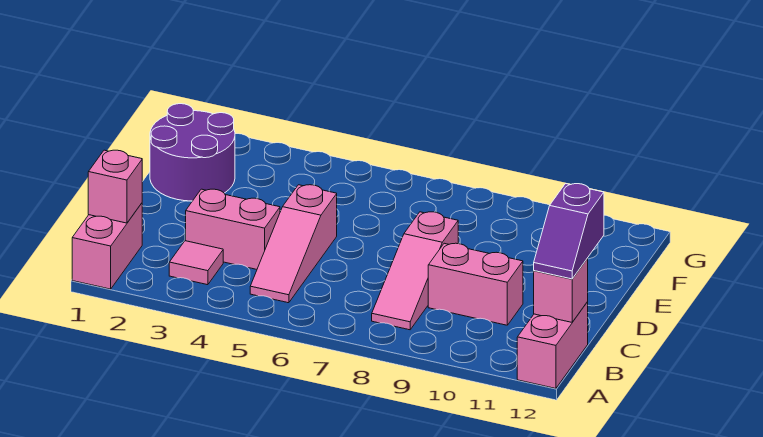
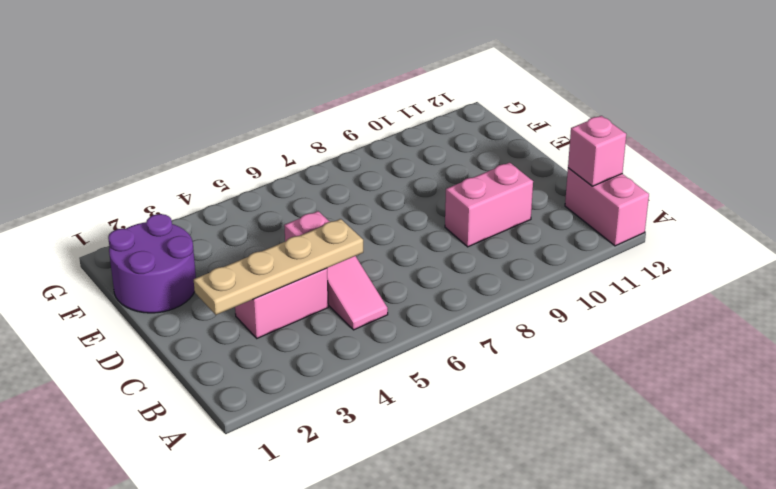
tan 1x4 plate [194,219,363,315] -> none
none -> pink 1x2 brick [72,203,142,289]
none -> pink 1x1 tile [169,241,223,285]

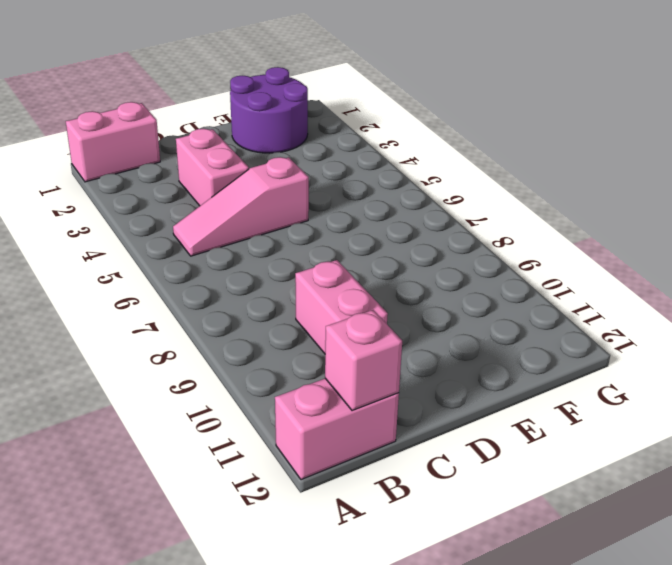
none -> pink 1x1 tile [169,241,223,285]
none -> pink 1x3 slope [372,212,458,330]

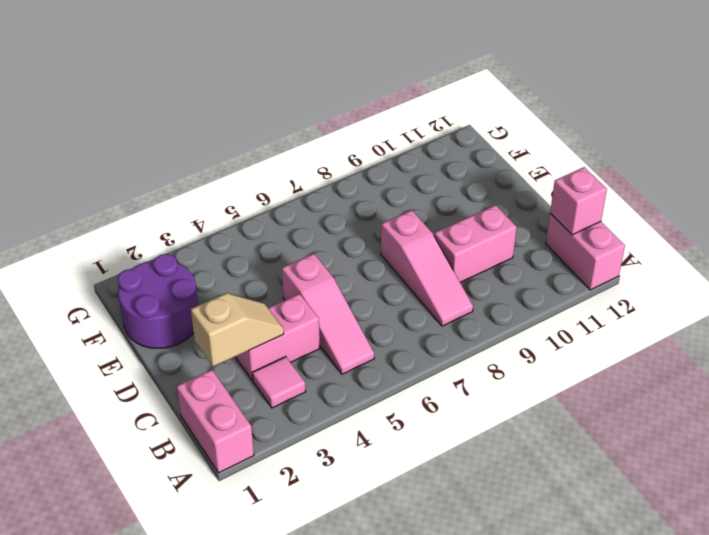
tan 1x2 slope [191,293,284,367] -> none
none -> pink 1x1 brick [88,150,142,223]
none -> purple 1x2 slope [534,184,604,279]

